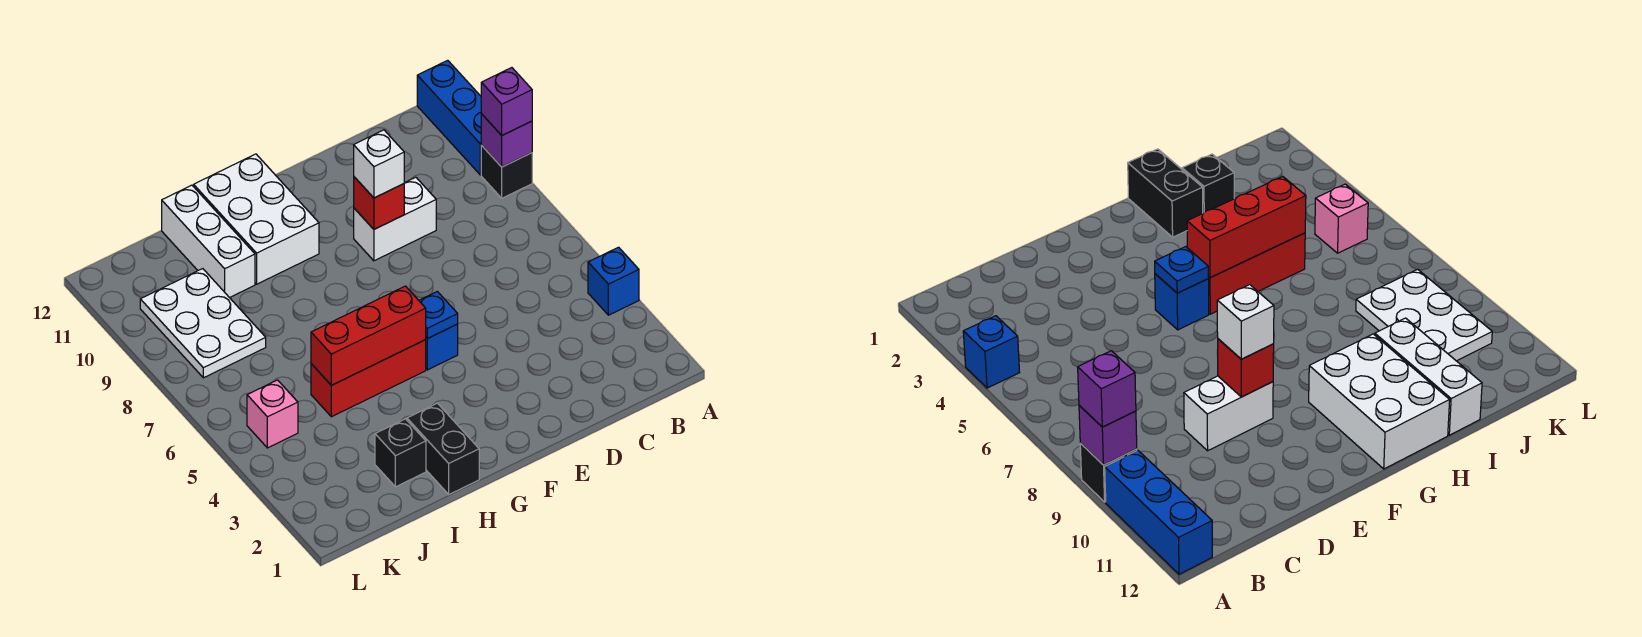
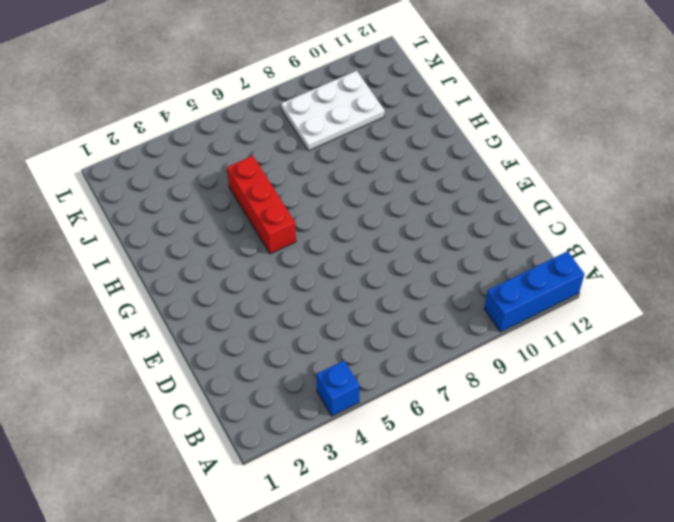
none -> black 1x1 brick [481,145,532,198]
none -> white 1x2 brick [354,177,436,261]
none -> blue 1x1 brick [425,324,458,370]

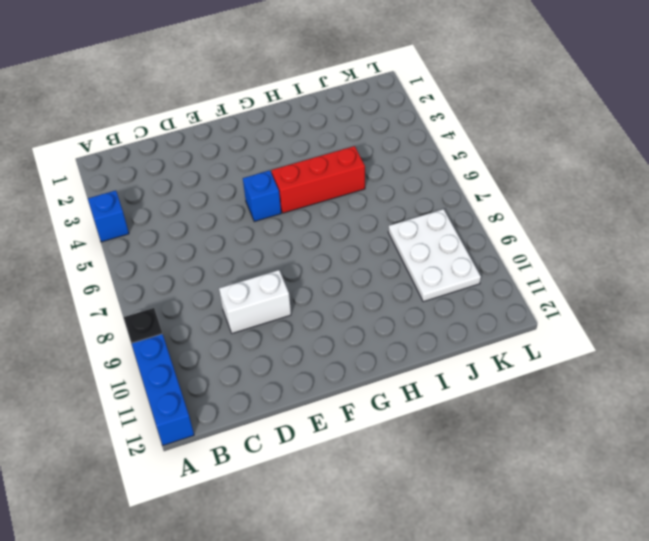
none -> white 2x3 brick [194,154,319,284]
none -> black 1x2 brick [407,403,479,494]
none -> black 1x1 brick [375,419,426,487]

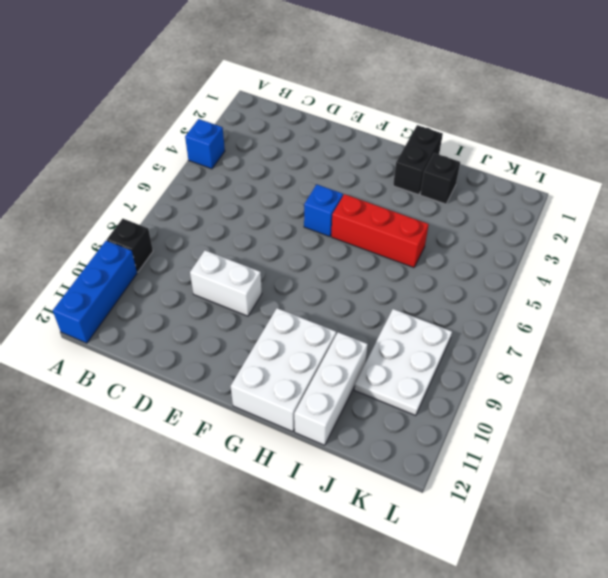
none -> pink 1x1 brick [247,380,298,448]
none -> purple 1x1 brick [481,114,532,167]
none -> red 1x1 brick [354,177,404,229]

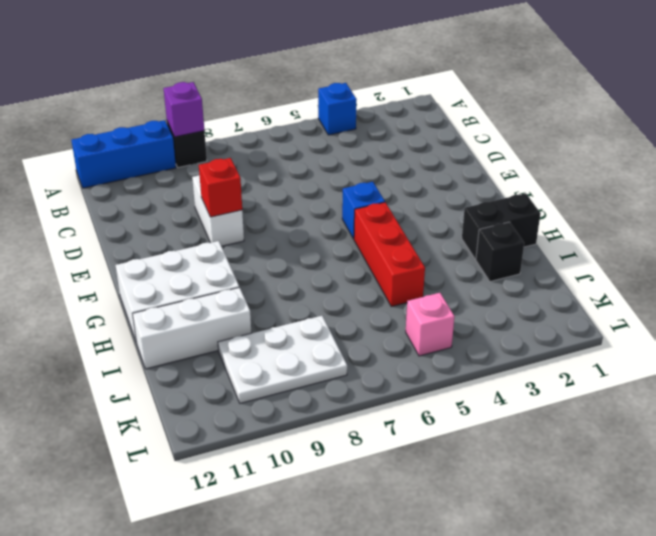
none -> blue 1x1 plate [419,291,458,339]
none -> red 1x3 brick [311,286,426,385]
none -> purple 1x1 brick [481,68,532,135]

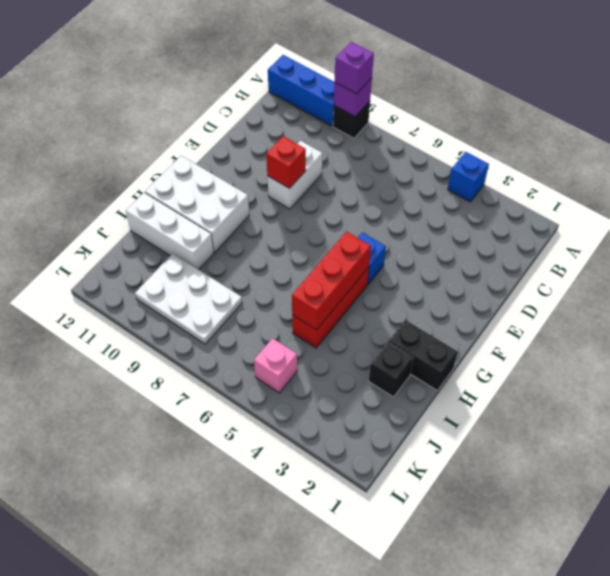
none -> blue 1x1 plate [419,291,458,339]
none -> white 1x1 brick [354,130,404,198]

